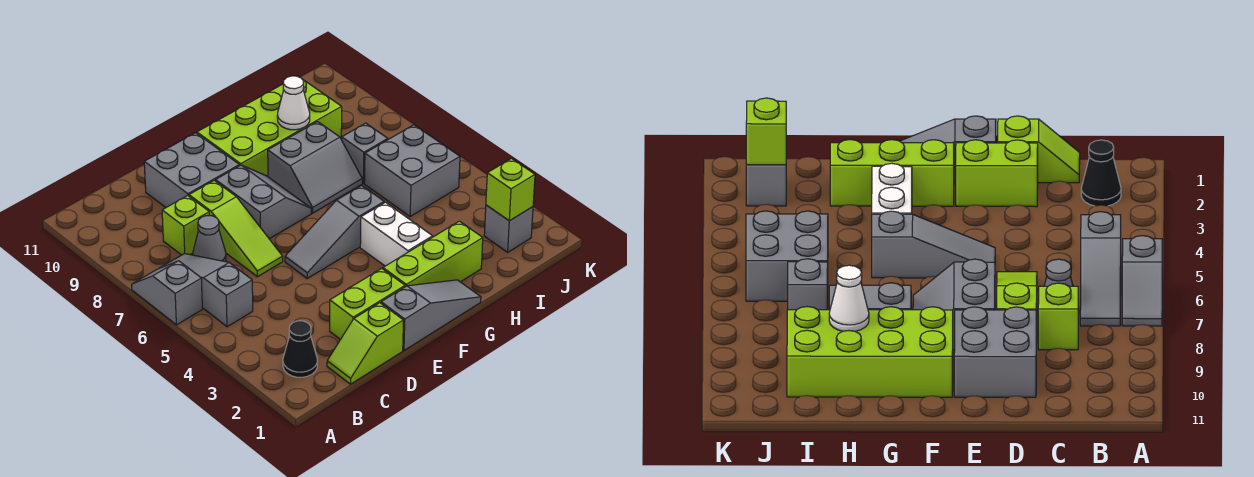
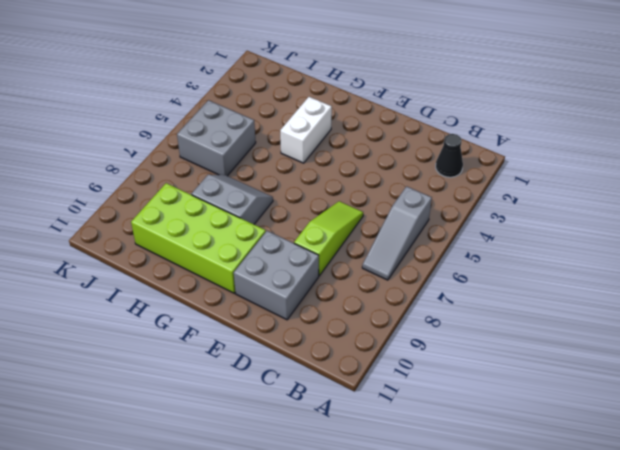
none -> grey 1x2 slope [132,261,202,325]
none -> lime 1x2 slope [327,303,403,384]
none -> grey 1x1 cone [193,216,226,262]

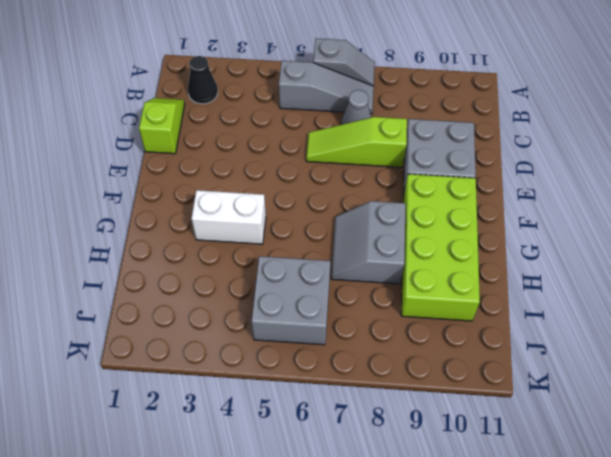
none -> lime 1x1 brick [162,196,209,255]
none -> lime 1x2 brick [330,268,405,339]
none -> grey 1x3 slope [381,280,481,350]

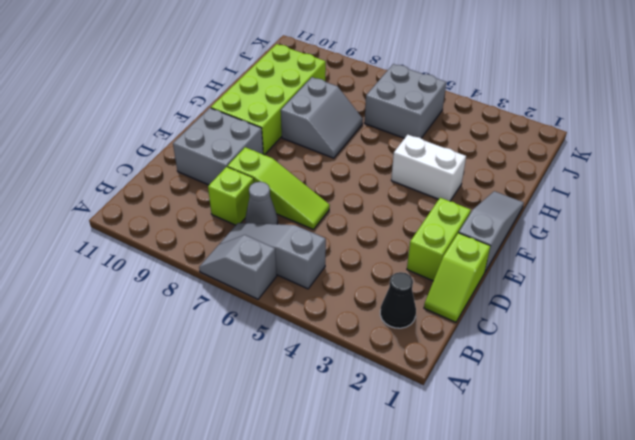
none -> grey 1x3 slope [285,185,384,278]
none -> grey 2x2 slope [216,165,311,239]
none -> lime 1x3 brick [383,221,483,287]

